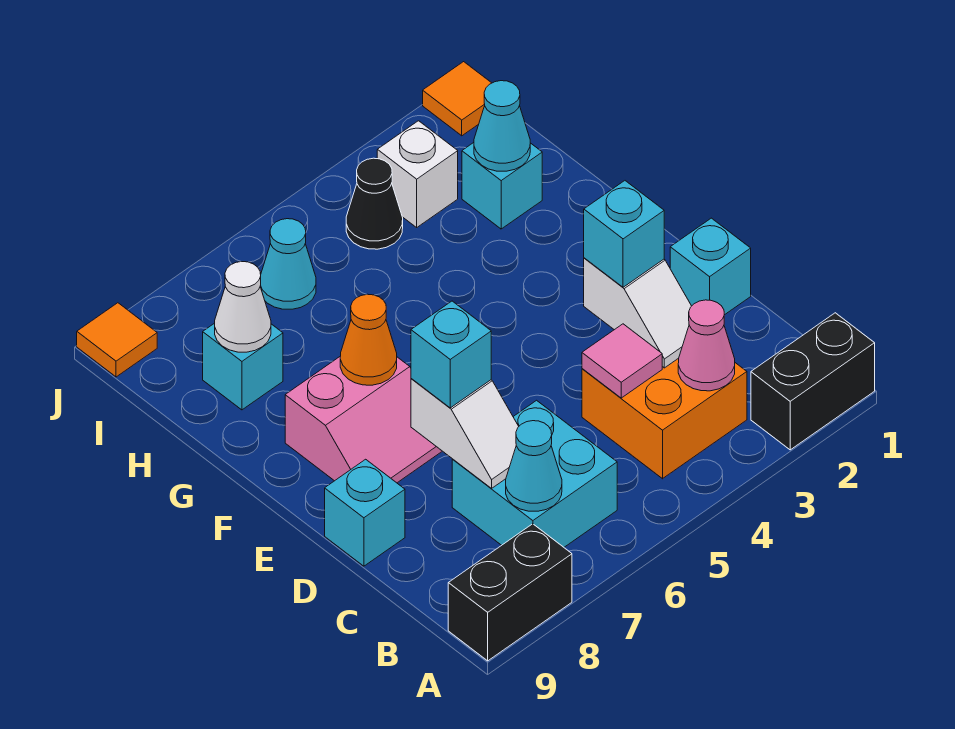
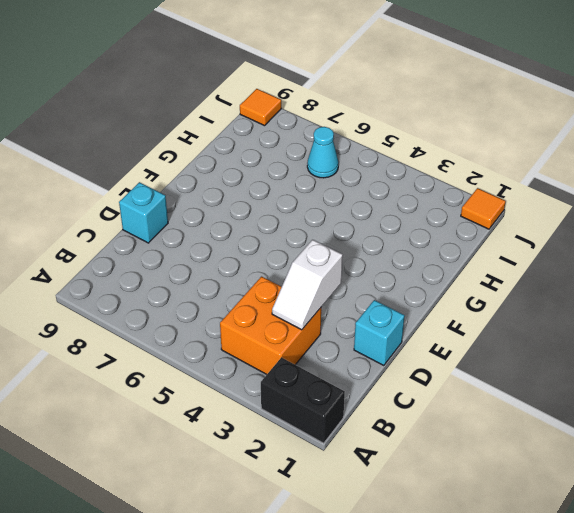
none -> black 1x2 brick [448,524,572,661]
none -> cyan 2x2 brick [452,400,617,547]
none -> pink 2x2 slope [285,356,442,483]

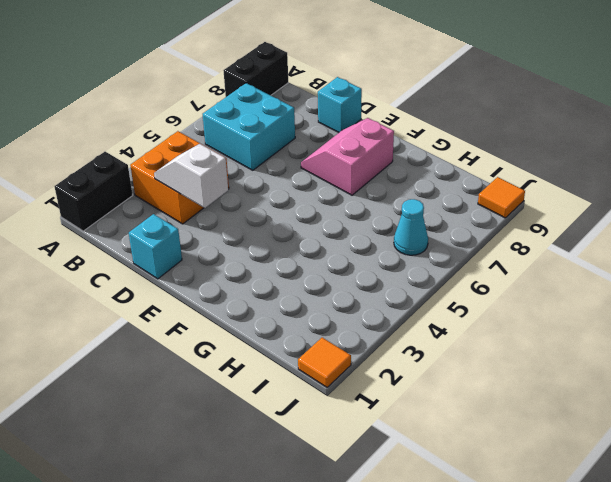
none -> cyan 1x1 brick [462,143,542,229]
none -> cyan 1x1 brick [203,323,283,410]
none -> white 1x1 brick [377,121,458,227]

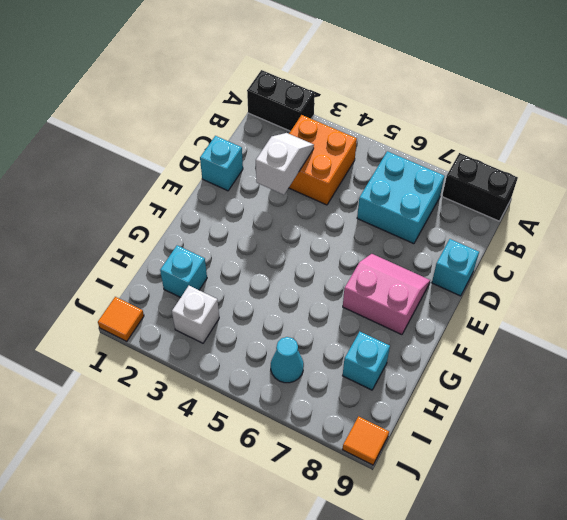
none -> black 1x1 cone [346,158,403,249]
none -> pink 1x1 cone [678,300,735,391]
none -> cyan 1x1 cone [506,421,562,511]

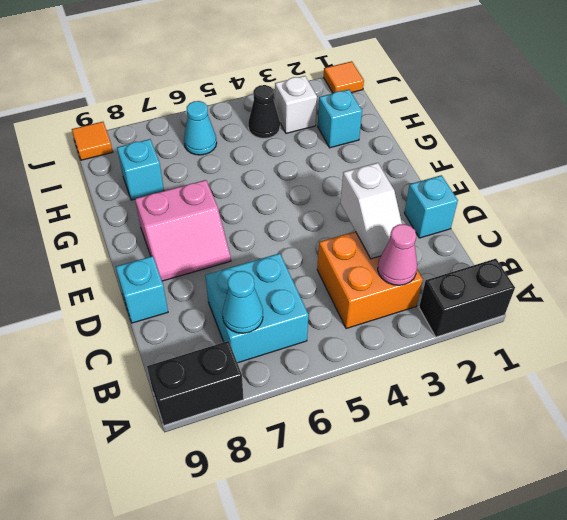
none -> pink 1x1 tile [582,324,662,398]
none -> white 1x2 slope [411,379,519,488]
none -> orange 1x1 cone [340,294,397,385]

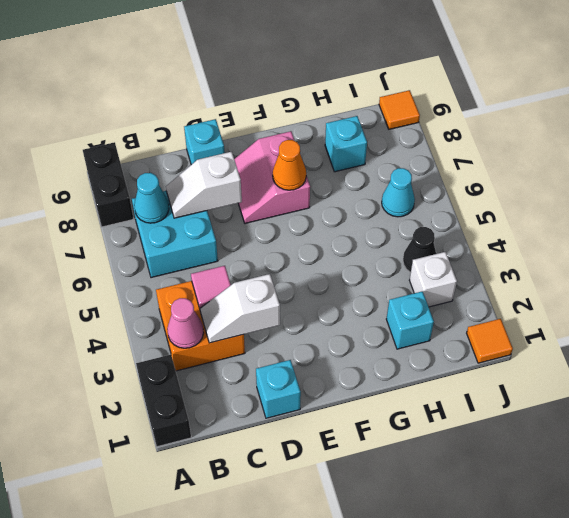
none -> cyan 1x1 cone [474,81,530,171]
none -> white 1x1 cone [215,262,271,352]
none -> cyan 1x1 brick [584,181,664,287]

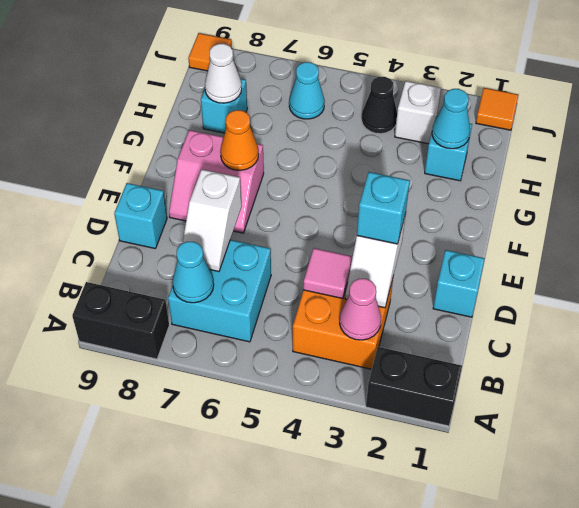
none -> cyan 1x1 brick [411,301,491,408]

